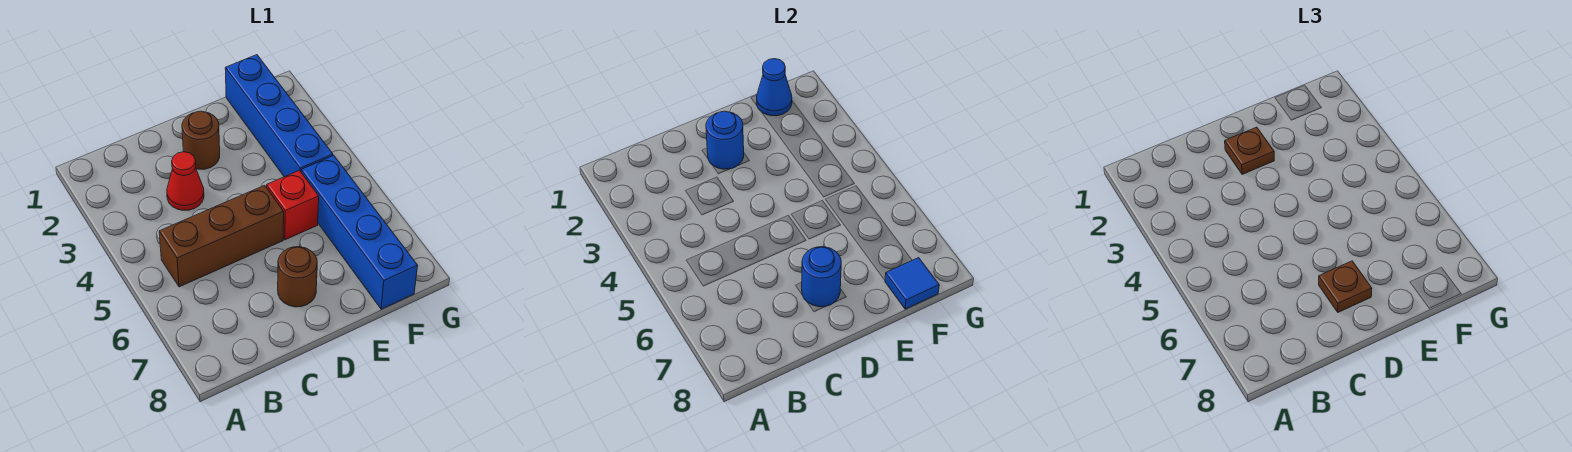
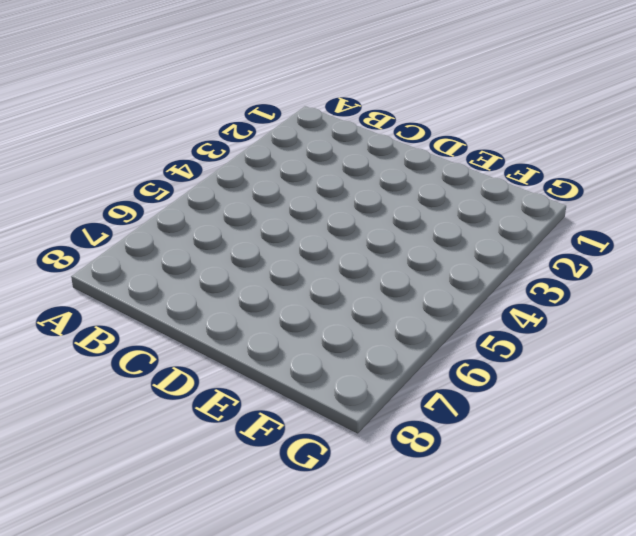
none -> brown 1x3 brick [159,185,284,287]
none -> red 1x1 cone [167,152,204,210]
none -> brown 1x1 round brick [182,111,220,169]

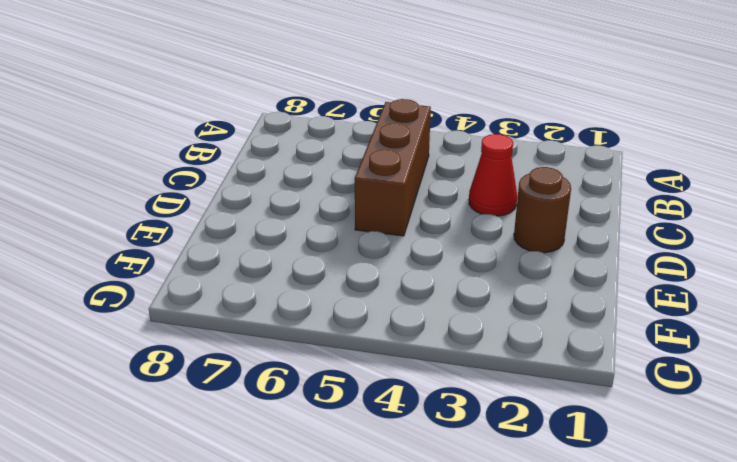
none -> brown 1x1 round brick [278,247,317,307]
none -> red 1x1 brick [266,170,319,240]
none -> blue 1x4 brick [225,55,333,177]

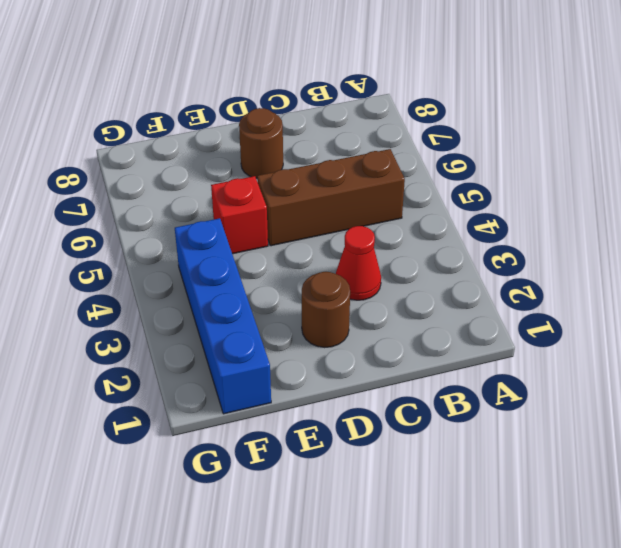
none -> blue 1x4 brick [301,156,418,309]
none -> blue 1x1 round brick [706,111,744,169]
none -> blue 1x1 round brick [802,247,841,307]

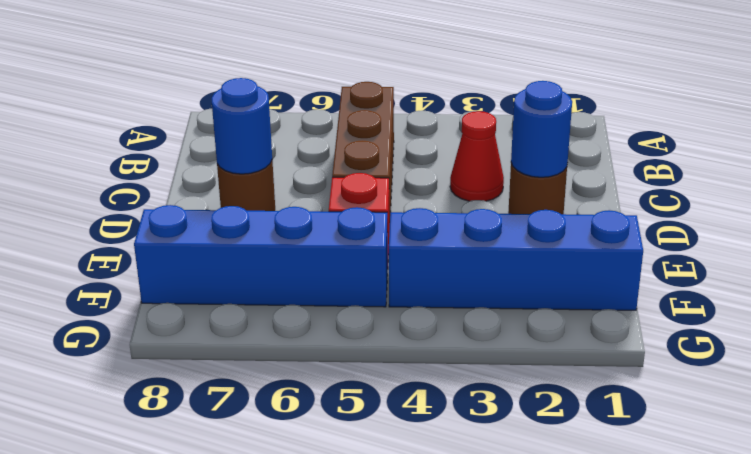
none -> blue 1x1 cone [757,59,792,116]
none -> blue 1x1 tile [885,258,939,309]
none -> brown 1x1 plate [1225,127,1274,174]

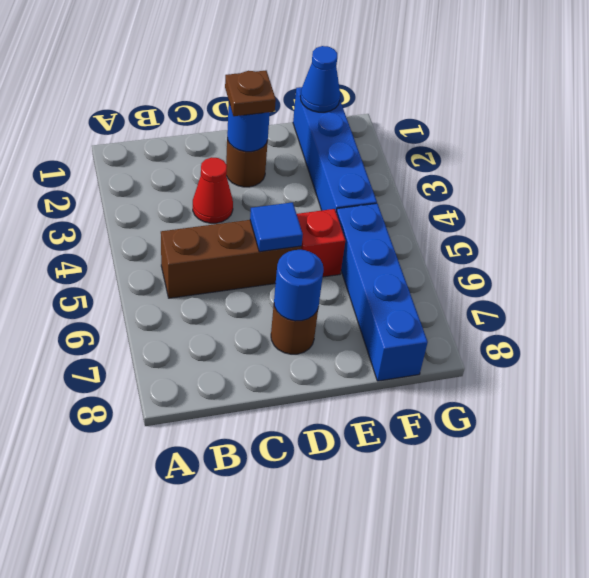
blue 1x1 tile [250,202,303,252] -> blue 1x1 tile moved to [885,258,939,309]
none -> brown 1x1 plate [1319,261,1372,312]

